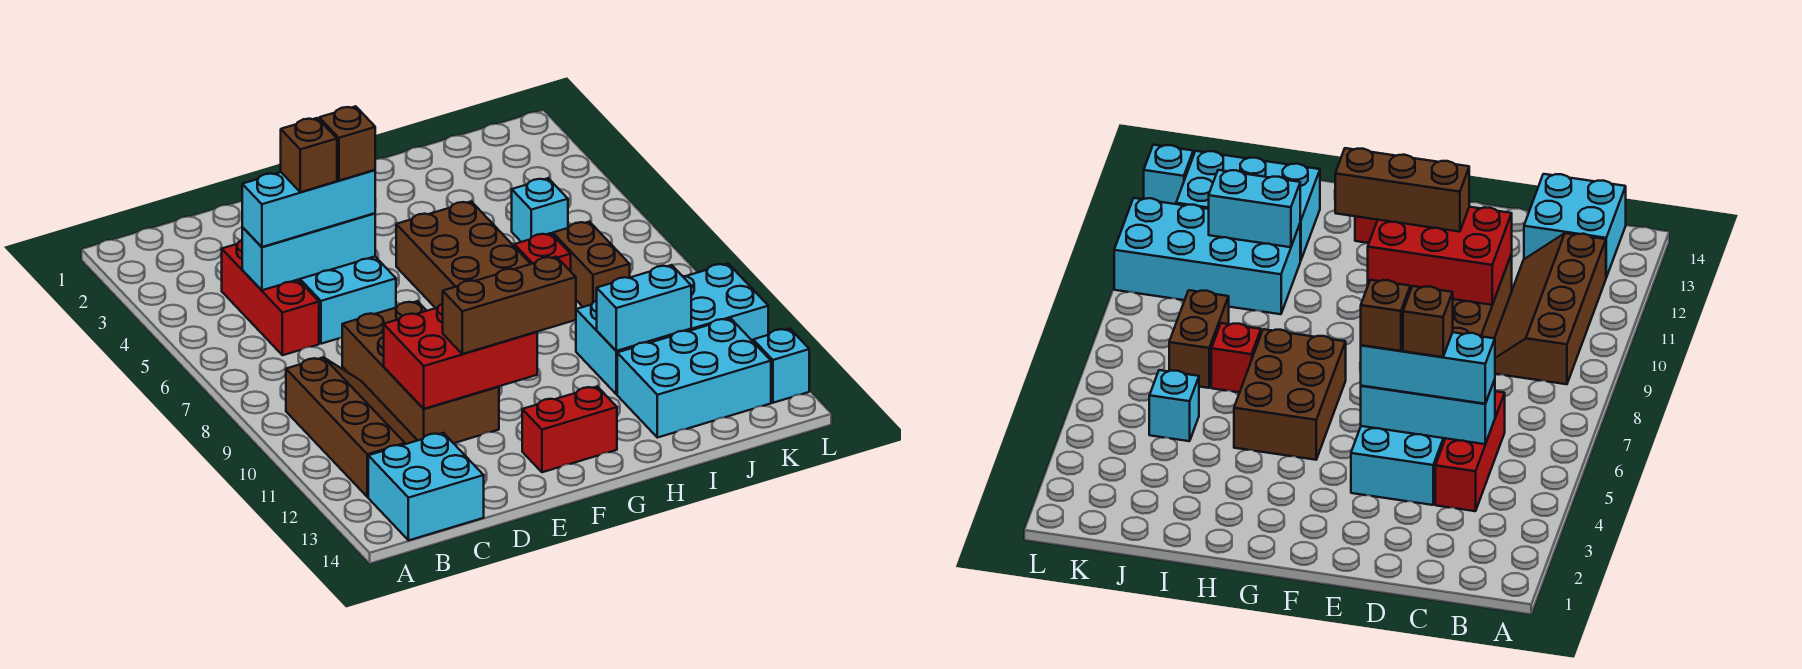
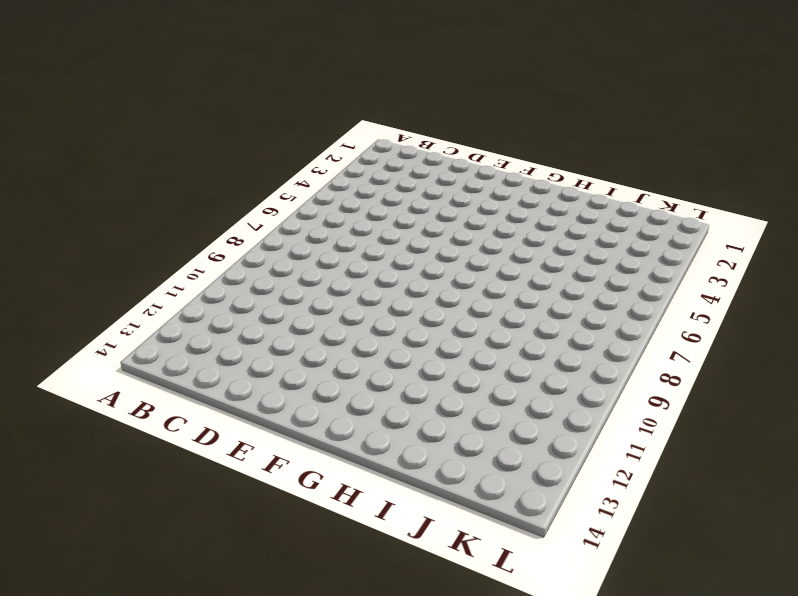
none -> brown 2x4 slope [286,357,417,497]
none -> cyan 2x2 brick [368,433,484,540]
none -> red 1x3 brick [222,240,319,355]

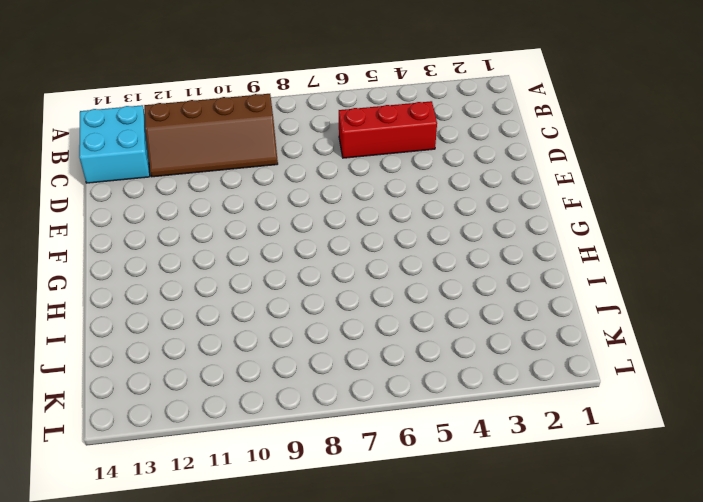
none -> cyan 2x3 brick [298,257,396,344]
none -> brown 2x4 brick [342,301,499,443]
none -> red 1x2 brick [522,386,617,472]

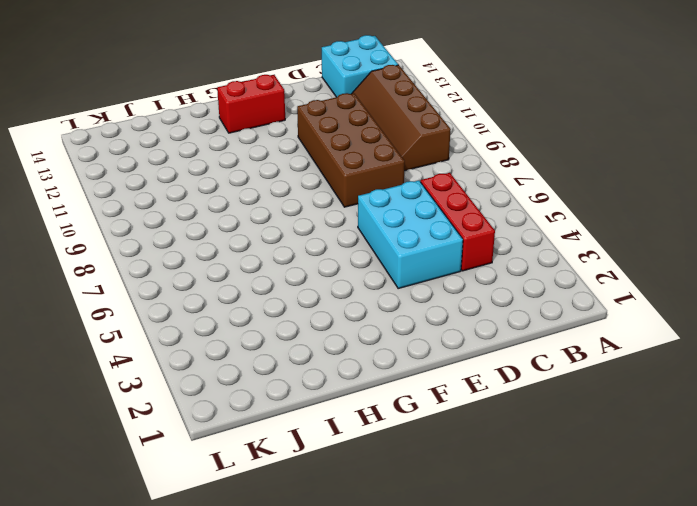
none -> brown 2x3 brick [396,201,530,308]
none -> red 1x1 brick [514,233,571,271]
none -> cyan 2x4 brick [576,264,768,394]

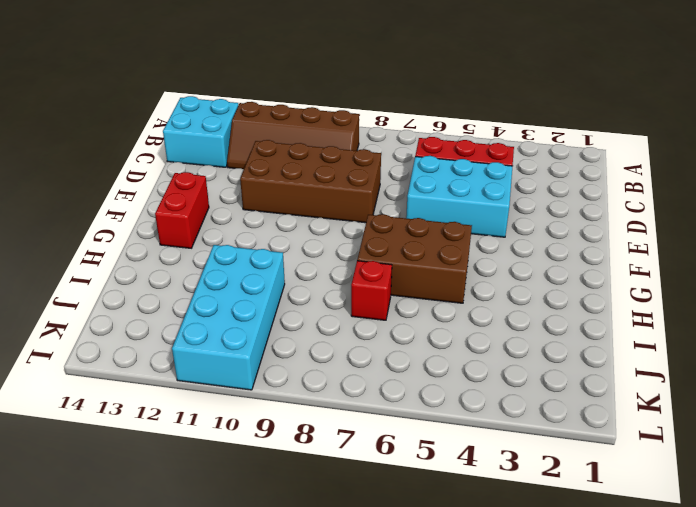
none -> cyan 2x3 brick [617,318,771,438]
none -> cyan 1x1 brick [512,178,568,242]
none -> brown 1x2 brick [553,221,630,307]

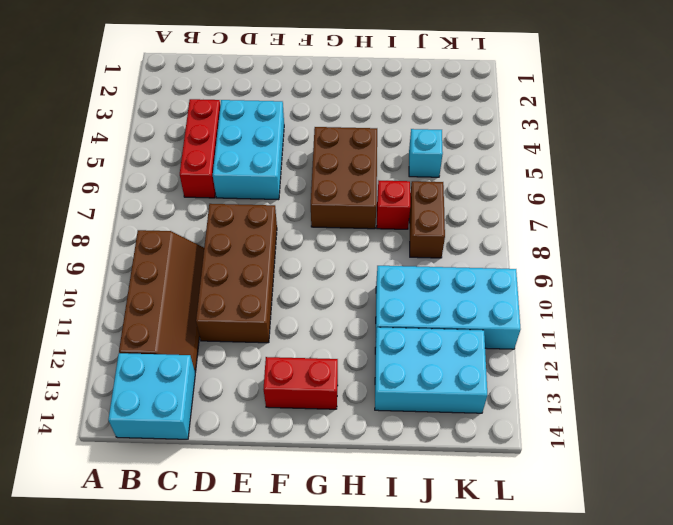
none -> cyan 1x1 brick [753,329,809,403]
none -> cyan 1x3 brick [242,213,375,290]
none -> red 2x3 brick [384,304,537,409]

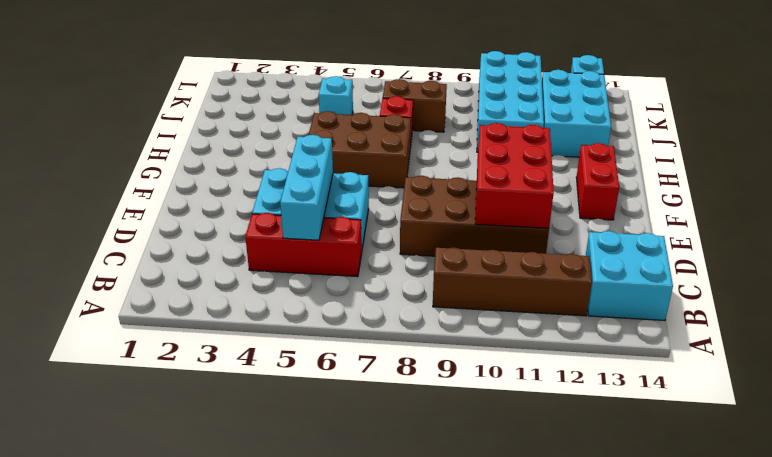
none -> cyan 1x2 brick [597,265,691,351]
none -> cyan 1x3 brick [242,170,375,247]
none -> brown 1x3 brick [443,257,576,354]

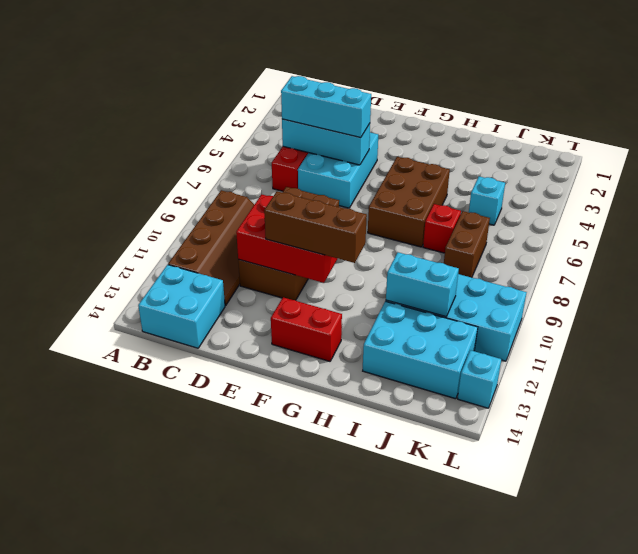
none -> brown 1x1 brick [281,118,337,192]
none -> brown 1x1 brick [319,106,375,181]

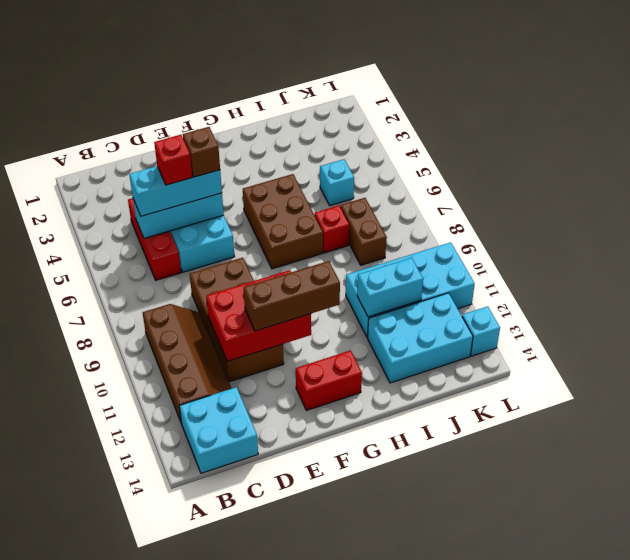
red 1x1 brick [154,135,192,185] -> brown 1x1 brick [281,118,337,192]

